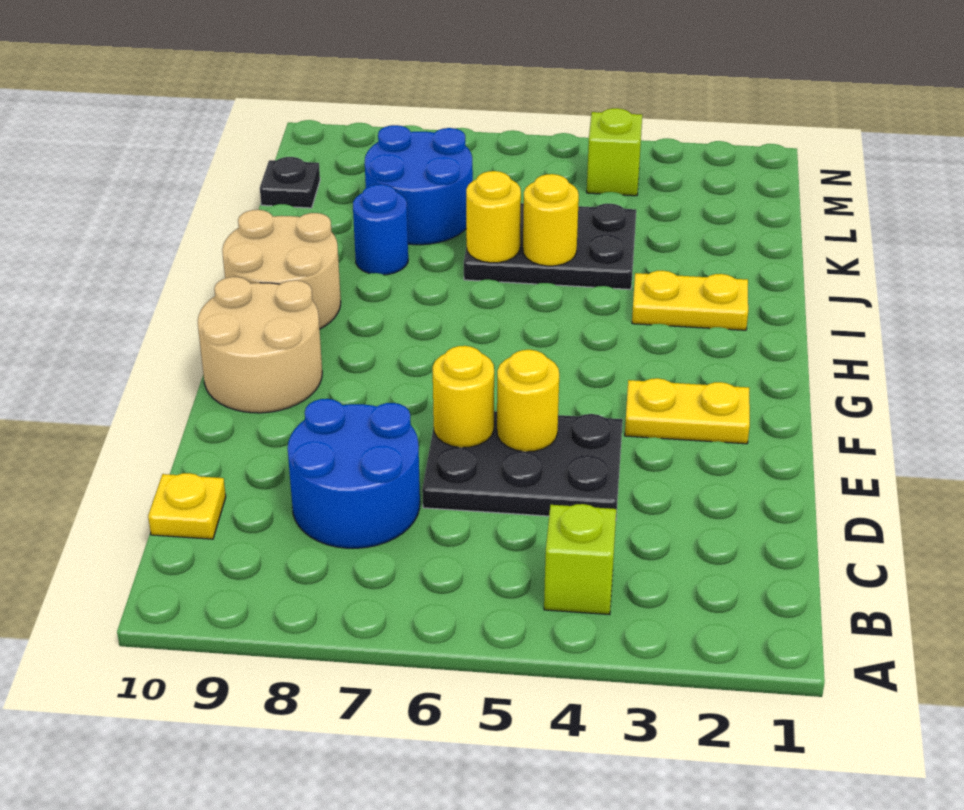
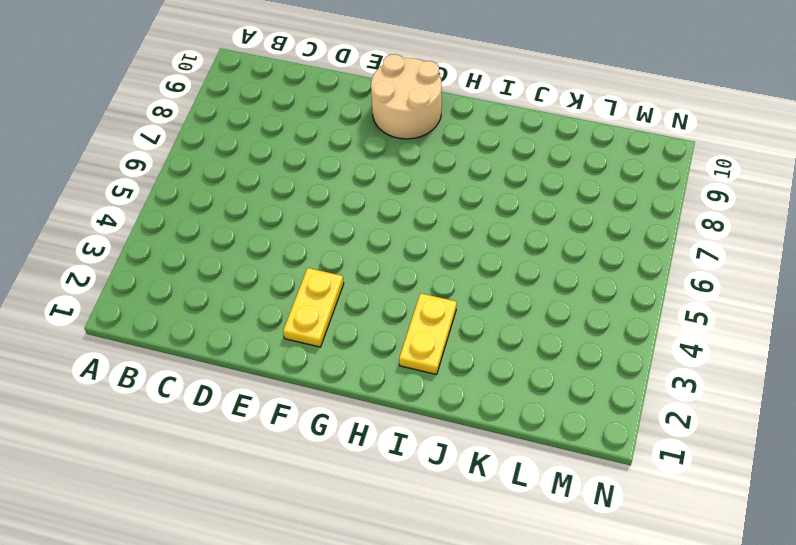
none -> lime 1x1 brick [544,504,616,615]
none -> blue 2x2 round brick [288,399,420,548]
none -> yellow 1x1 plate [148,473,226,539]

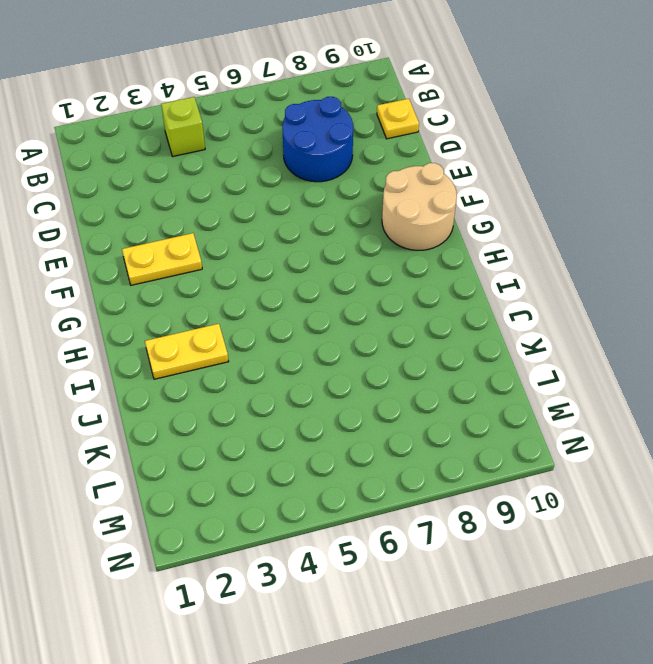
none -> black 2x3 plate [422,411,623,516]
none -> tan 2x2 round brick [222,210,341,329]
none -> black 2x3 plate [464,203,636,289]

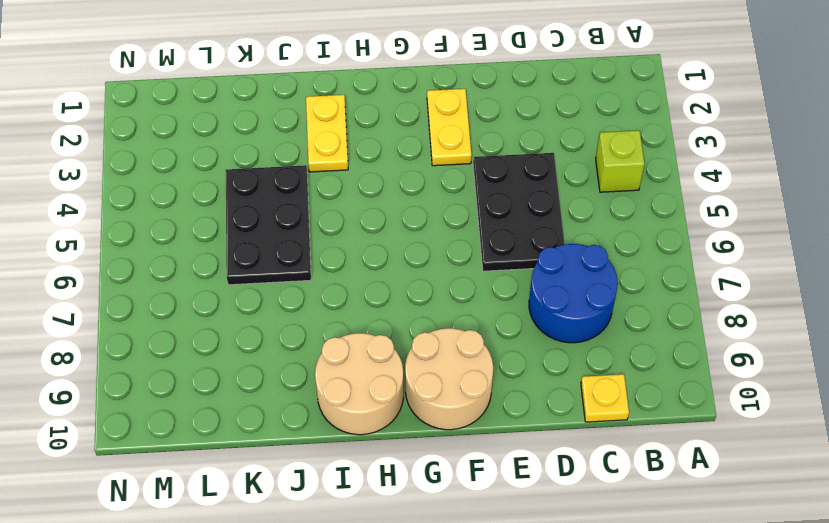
none -> blue 1x1 round brick [353,184,408,275]
none -> blue 2x2 round brick [365,125,473,245]
none -> black 1x1 plate [260,157,320,208]

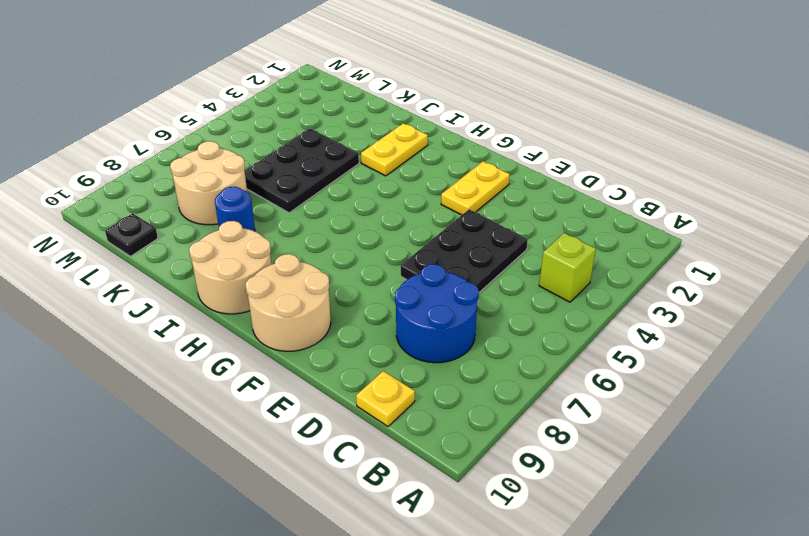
tan 2x2 round brick [170,141,247,225] -> blue 2x2 round brick [365,125,473,245]
none -> lime 1x1 brick [587,108,642,196]
none -> yellow 1x1 round brick [497,350,559,452]
none -> yellow 1x1 round brick [433,346,494,448]

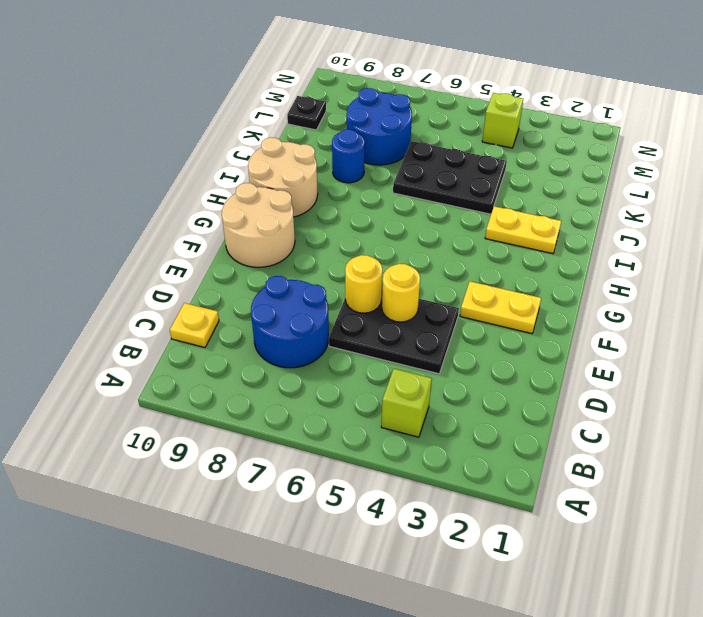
none -> yellow 1x1 round brick [523,174,579,266]
none -> yellow 1x1 round brick [466,171,521,263]

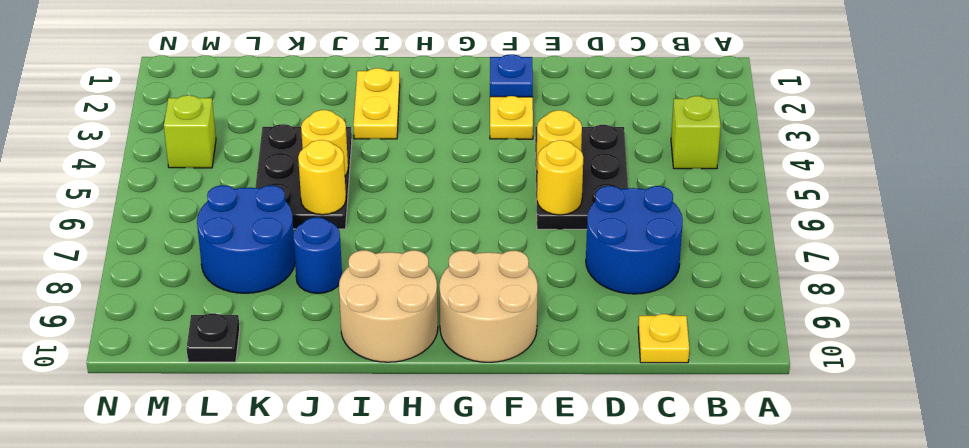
blue 1x1 plate [490,54,533,97] -> none

